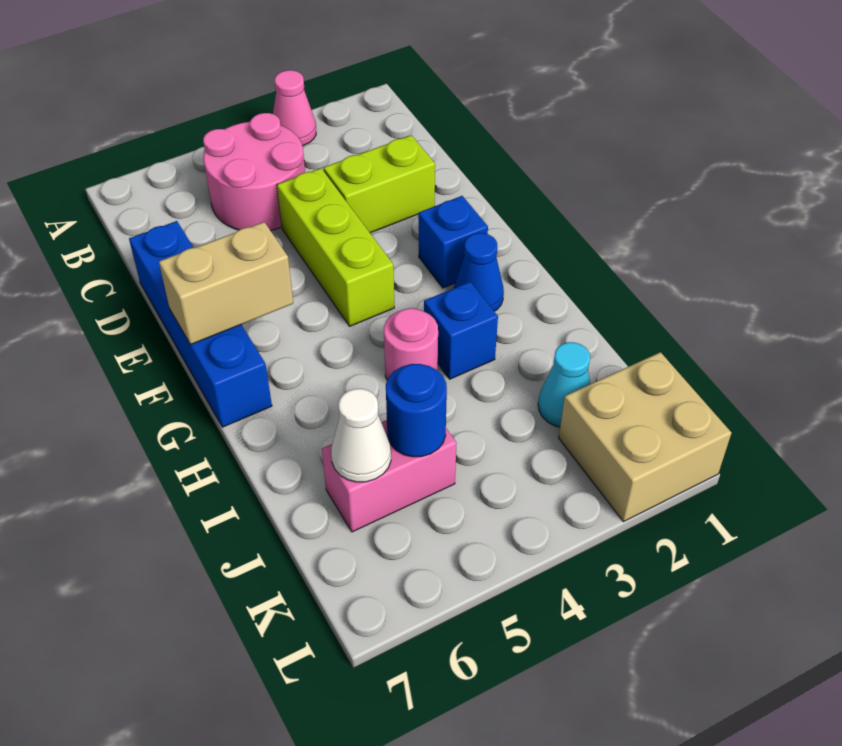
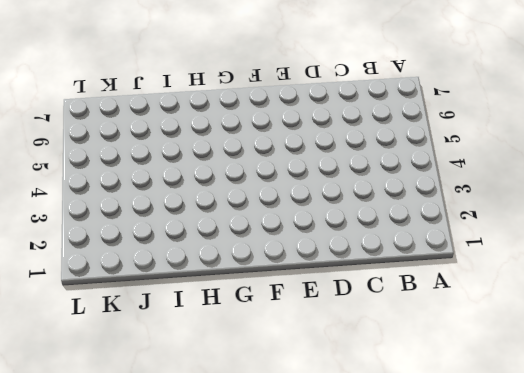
none -> pink 1x1 cone [273,70,316,146]
none -> pink 2x2 round brick [203,113,305,231]
none -> lime 1x2 brick [323,135,435,233]

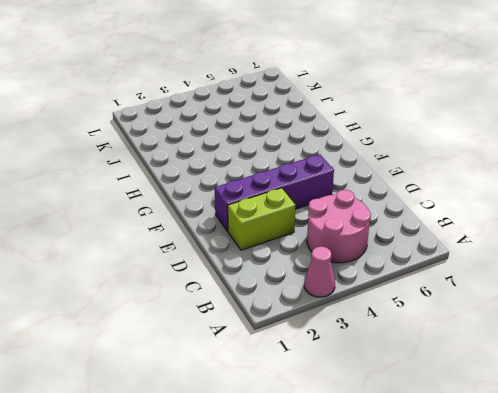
purple 1x4 brick [215,154,334,231] -> lime 1x3 brick [277,168,394,326]
none -> blue 1x4 brick [129,221,272,427]
none -> blue 1x1 brick [418,196,488,288]
none -> blue 1x1 cone [454,233,504,311]

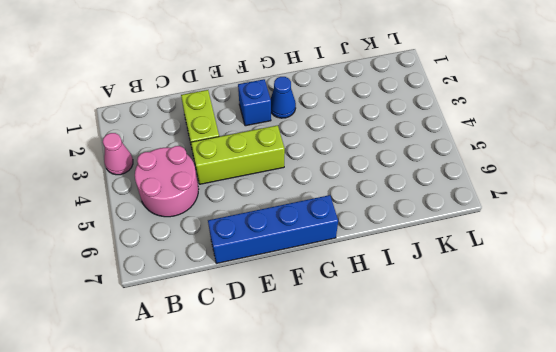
none -> blue 1x1 brick [424,282,498,379]
none -> pink 1x1 round brick [384,308,438,380]
none -> cyan 1x1 cone [538,342,590,427]

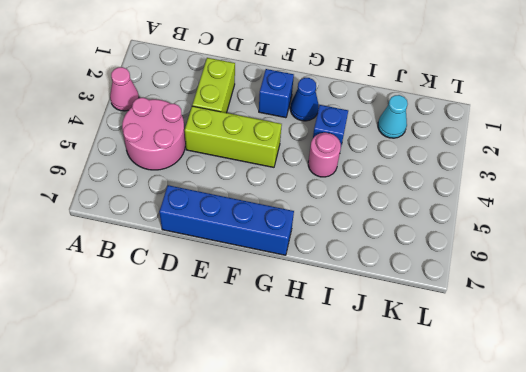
none -> pink 1x2 brick [322,420,456,532]
none -> tan 2x2 brick [559,352,732,522]
none -> tan 1x2 brick [159,222,293,345]

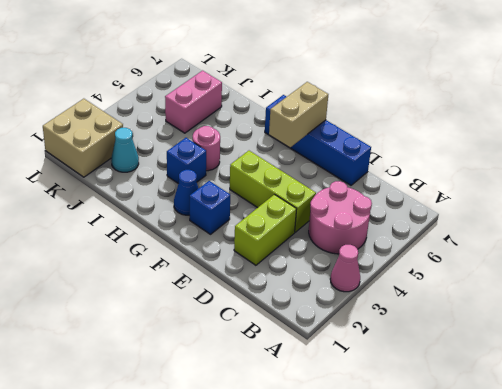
none -> blue 1x1 round brick [386,364,447,457]
none -> white 1x1 cone [331,389,391,482]

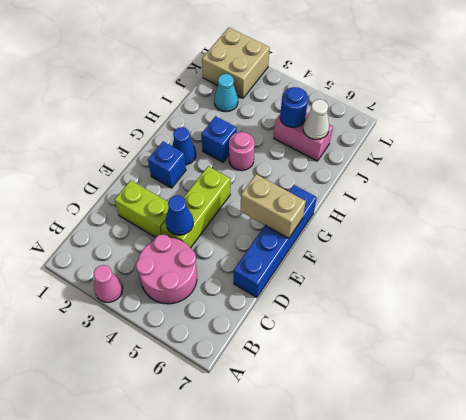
blue 1x1 cone [166,195,194,235] -> none

